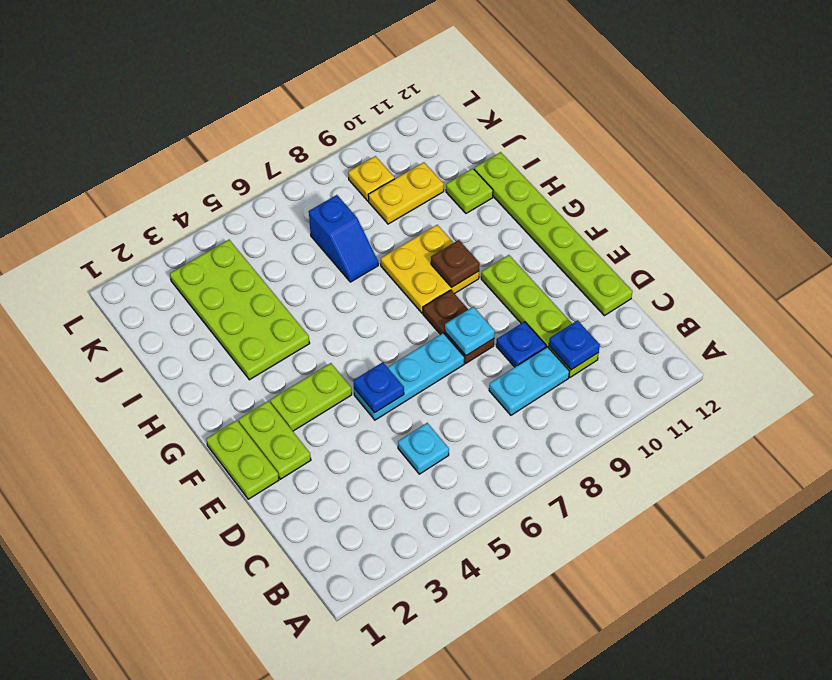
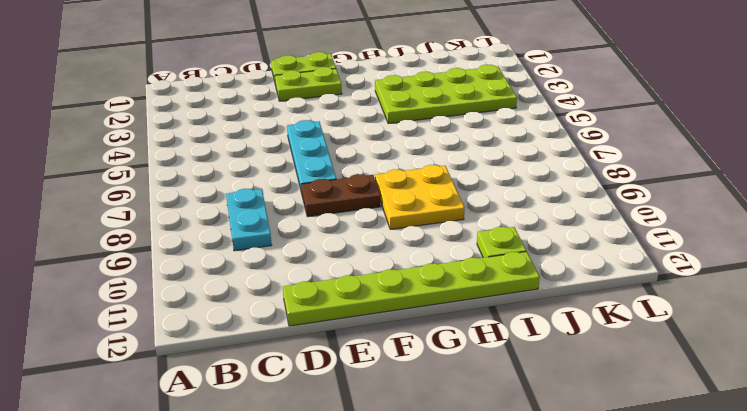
none -> cyan 1x1 plate [398,423,449,474]
none -> lime 1x4 plate [481,255,599,377]
none -> blue 1x1 plate [496,322,546,367]

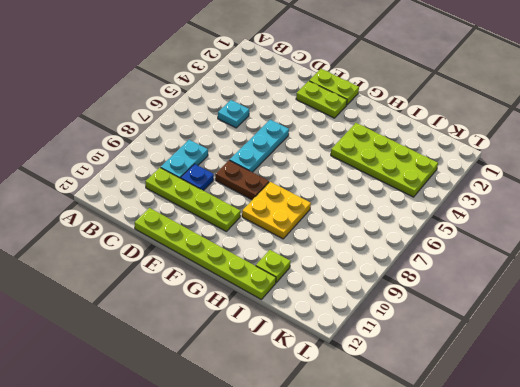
none -> lime 1x2 plate [270,363,352,431]
none -> blue 1x2 slope [309,195,378,282]
none -> yellow 1x2 plate [368,162,444,224]

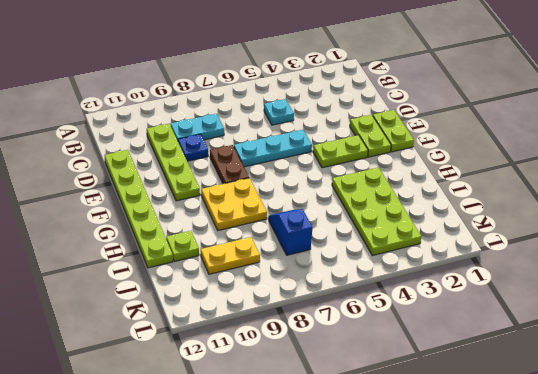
none -> yellow 1x1 plate [348,156,395,201]
none -> blue 1x1 plate [549,320,600,370]
none -> blue 1x1 plate [353,362,404,413]

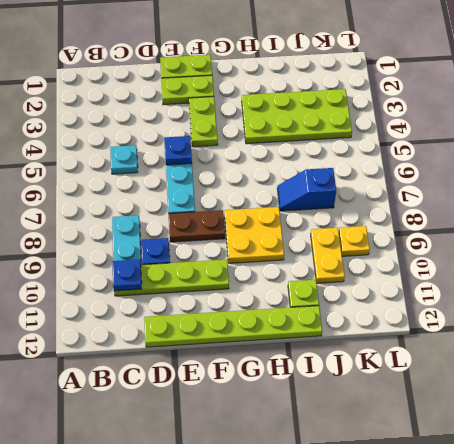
none -> cyan 1x1 plate [445,307,495,356]
none -> brown 1x1 plate [431,240,480,287]

